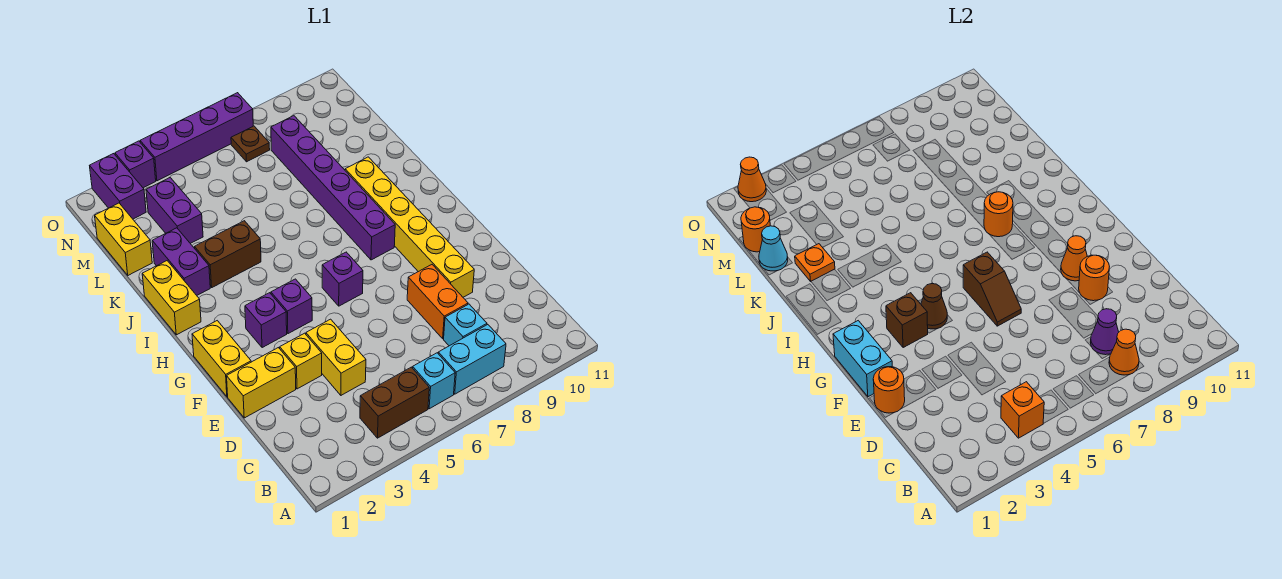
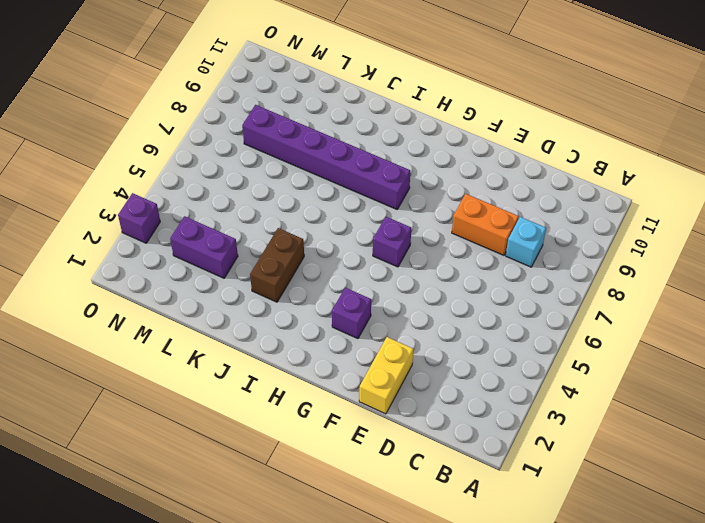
none -> brown 1x2 brick [360,367,429,438]
none -> cyan 1x1 brick [413,353,455,409]
none -> cyan 1x2 brick [438,325,506,394]
none -> yellow 1x2 brick [306,319,366,395]

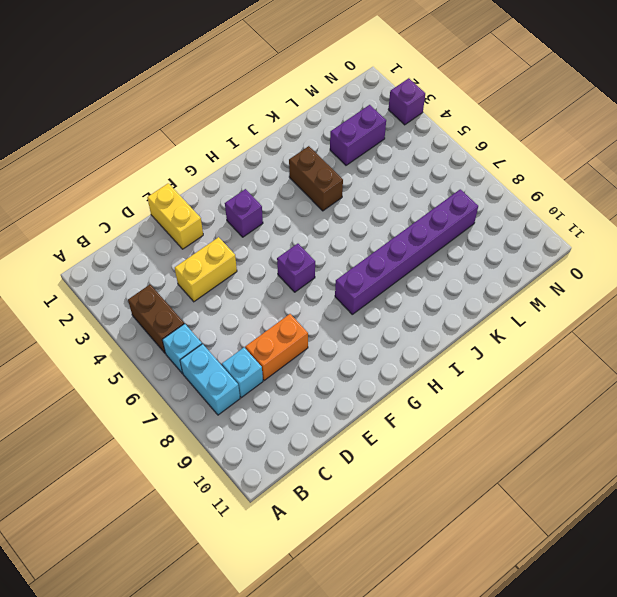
none -> yellow 1x1 brick [280,333,322,389]
none -> yellow 1x6 brick [345,157,474,297]
none -> yellow 1x2 brick [192,321,251,397]
none -> purple 1x1 brick [271,279,312,334]

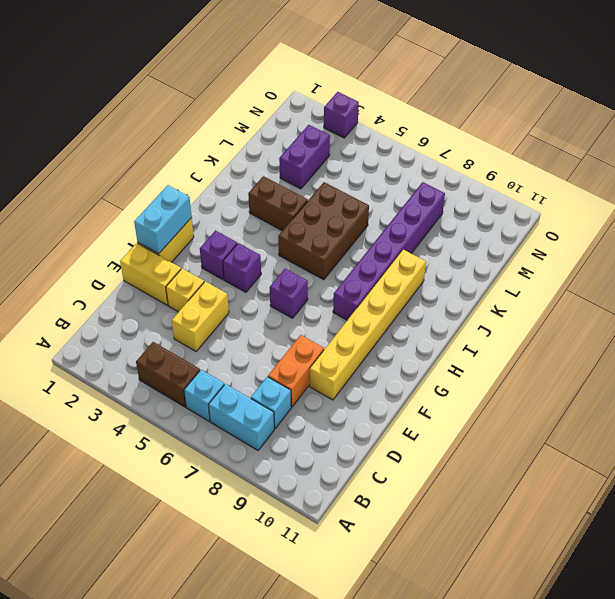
brown 2x3 brick [278,182,369,280] -> none
none -> yellow 1x2 brick [142,261,201,335]
none -> purple 1x2 brick [152,228,210,295]
none -> yellow 1x2 brick [95,203,152,275]
none -> purple 1x2 brick [90,154,146,219]

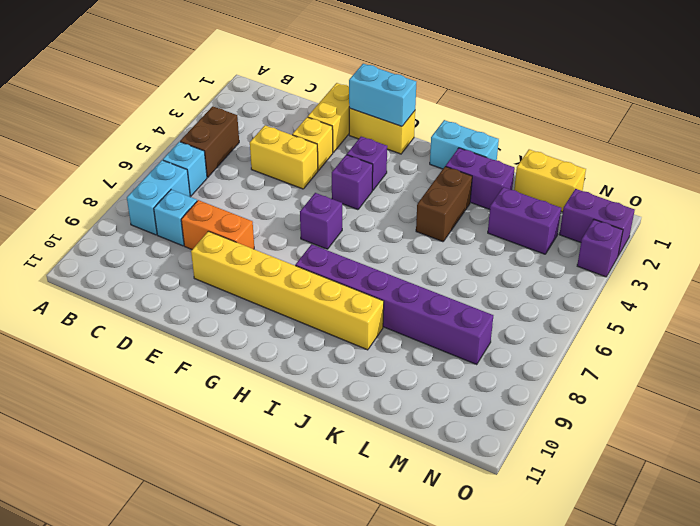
cyan 1x2 brick [430,120,499,169] -> yellow 1x2 brick [142,261,201,335]
none -> brown 1x1 plate [231,126,270,162]
none -> purple 1x4 brick [140,93,253,181]
none -> orange 1x1 brick [1001,382,1044,438]
none -> orange 1x1 cone [1109,329,1139,375]

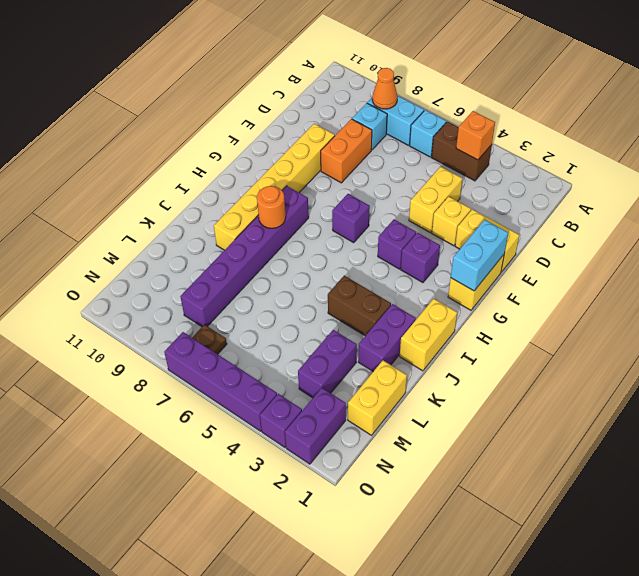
none -> purple 1x1 cone [1090,309,1119,355]
none -> orange 1x1 round brick [873,367,905,413]
none -> orange 1x1 round brick [1079,255,1109,301]
none -> brown 1x2 slope [963,252,1021,326]

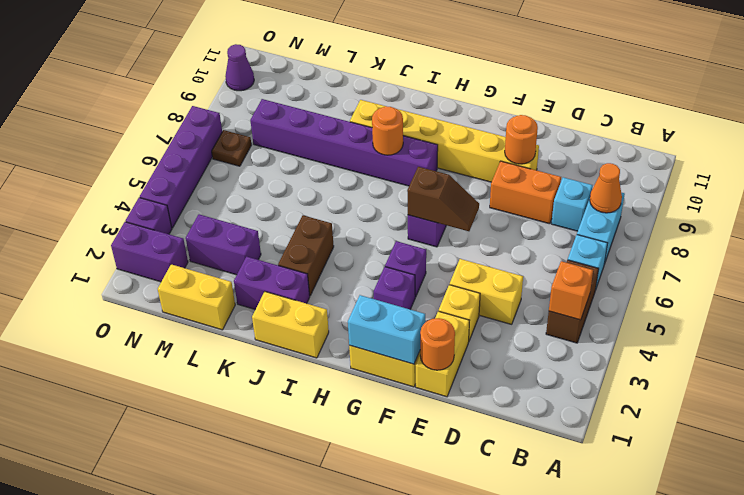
purple 1x1 cone [225,44,254,91] -> purple 1x1 cone moved to [1090,309,1119,355]
none -> orange 1x1 cone [1061,236,1087,281]
none -> brown 1x1 brick [886,293,928,348]
none -> brown 1x1 cone [921,284,947,329]
none -> orange 1x1 plate [795,244,835,281]

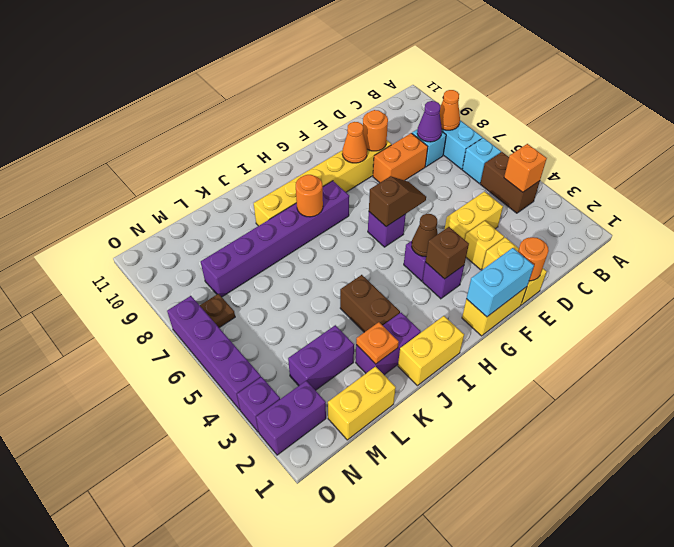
none -> cyan 1x1 cone [759,226,788,271]
none -> orange 1x1 round brick [741,207,770,252]
none -> orange 1x1 cone [738,157,766,202]

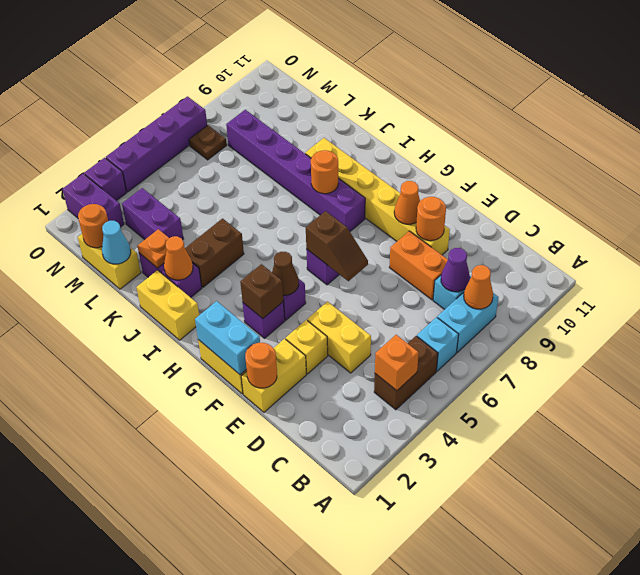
orange 1x1 cone [164,236,193,280] -> orange 1x1 cone moved to [738,157,766,202]

